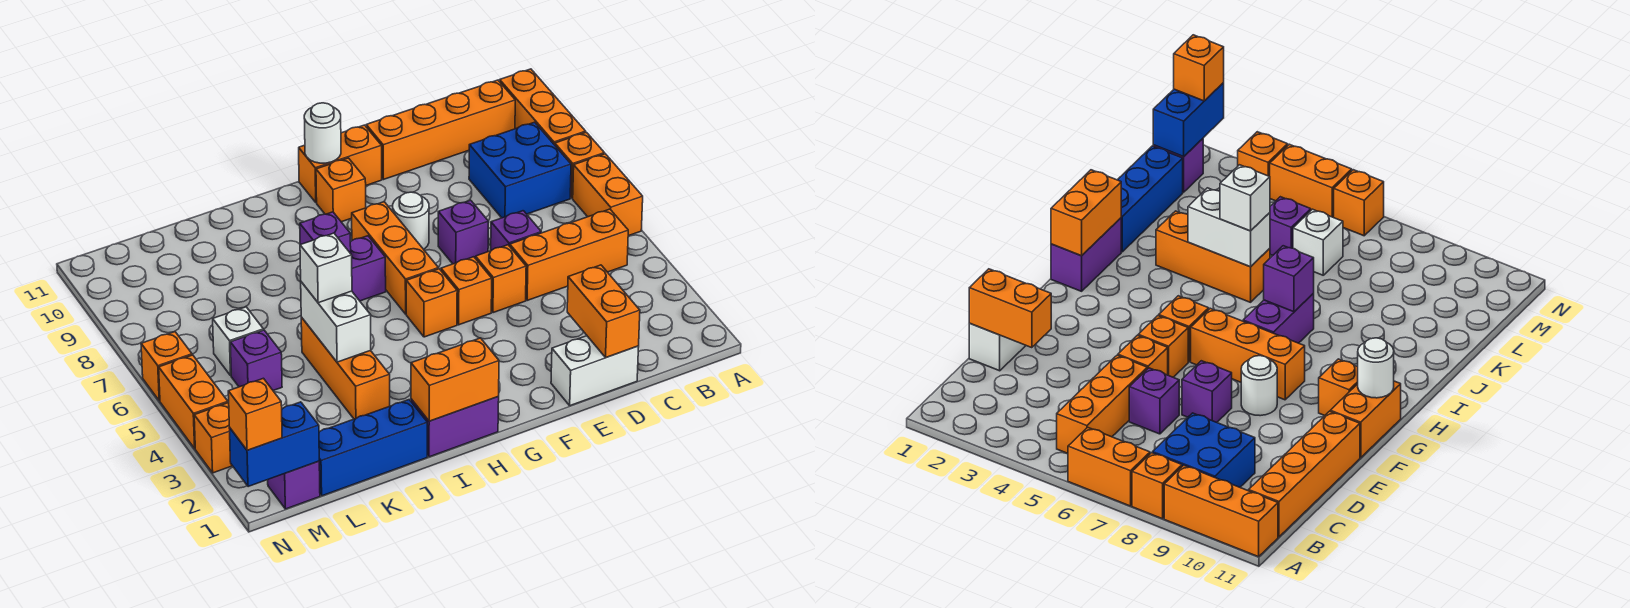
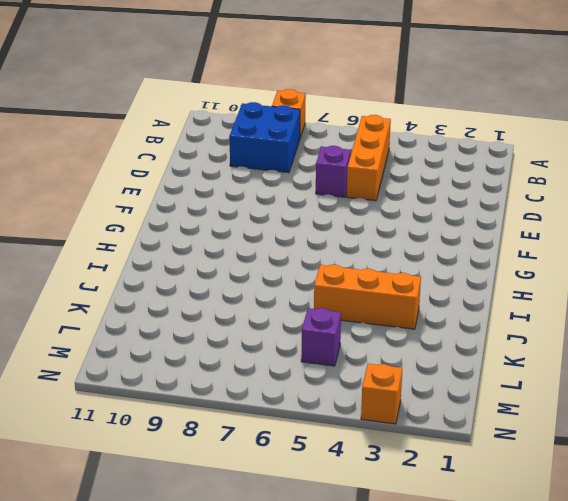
none -> orange 1x2 brick [573,154,643,236]
none -> orange 1x3 brick [500,69,586,145]
none -> orange 1x4 brick [366,80,515,180]
none -> white 1x2 brick [551,336,639,406]

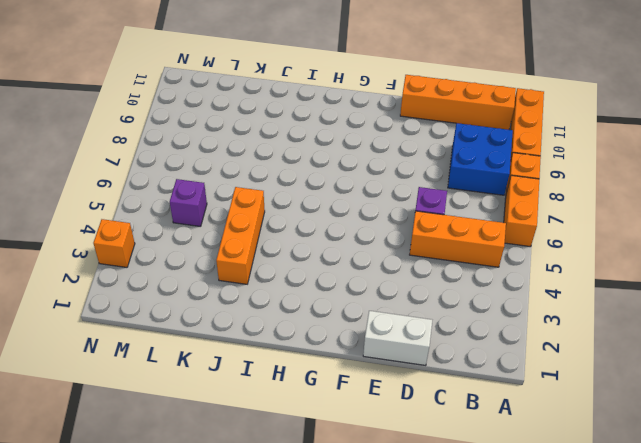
none -> orange 1x1 brick [475,245,526,313]
none -> purple 1x1 brick [438,200,489,264]
none -> orange 1x1 brick [441,257,492,325]
none -> white 1x1 round brick [393,192,429,249]

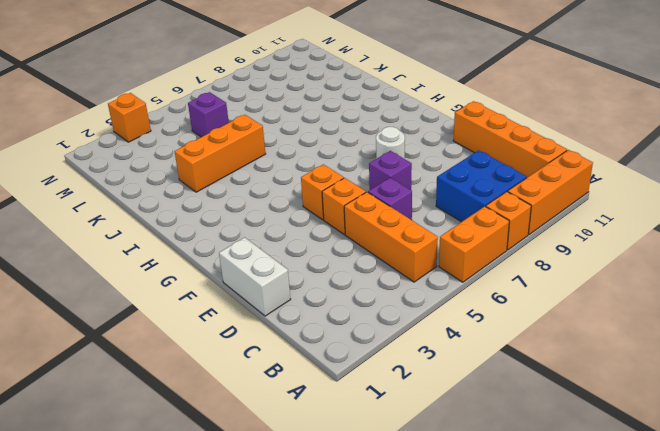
none -> orange 1x2 brick [299,125,382,203]
none -> orange 1x1 brick [406,269,457,337]
none -> orange 1x3 brick [352,202,438,314]
none -> orange 1x1 brick [316,158,366,222]

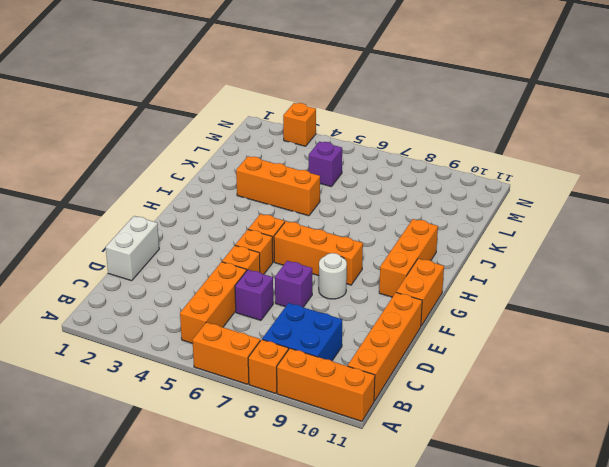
orange 1x3 brick [379,219,438,297] -> orange 1x1 brick [316,158,366,222]
none -> purple 1x2 brick [411,397,499,457]
none -> purple 1x2 brick [350,236,386,301]
none -> blue 1x3 brick [319,400,427,496]
none -> white 1x1 brick [213,307,263,375]

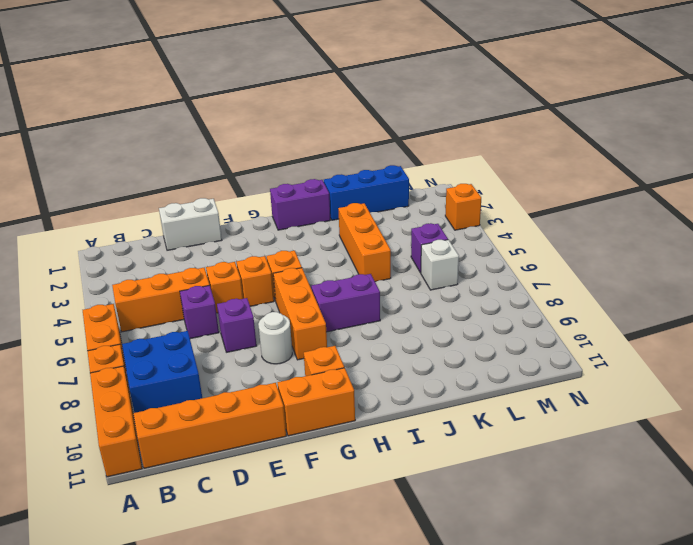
none -> purple 1x1 brick [268,461,320,509]
none -> orange 1x2 brick [159,355,228,448]
none -> orange 1x1 brick [141,332,192,401]
none -> orange 1x2 brick [567,265,640,357]

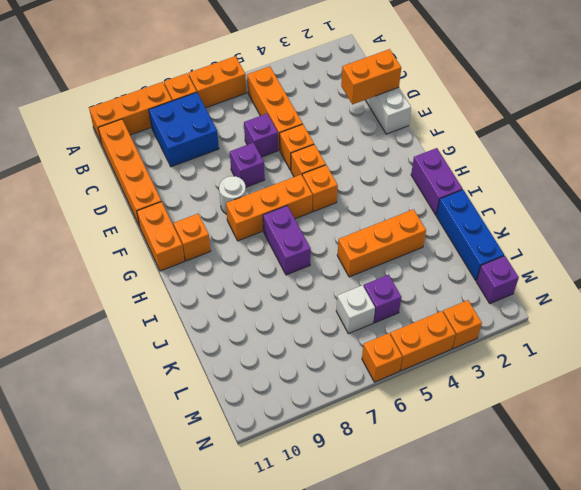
none -> white 1x1 round brick [304,103,341,163]
none -> orange 1x2 brick [411,338,499,421]
none -> purple 1x1 brick [300,212,351,254]
none -> white 1x2 brick [301,282,371,362]

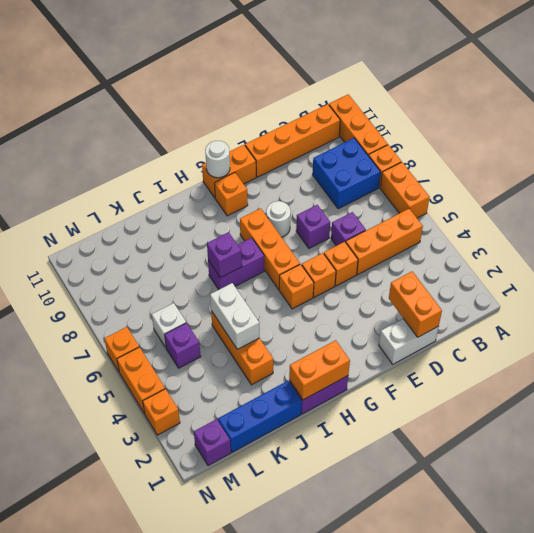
none -> blue 1x2 brick [229,402,319,487]
none -> white 1x1 brick [300,233,352,303]
none -> orange 1x1 brick [228,378,282,450]

